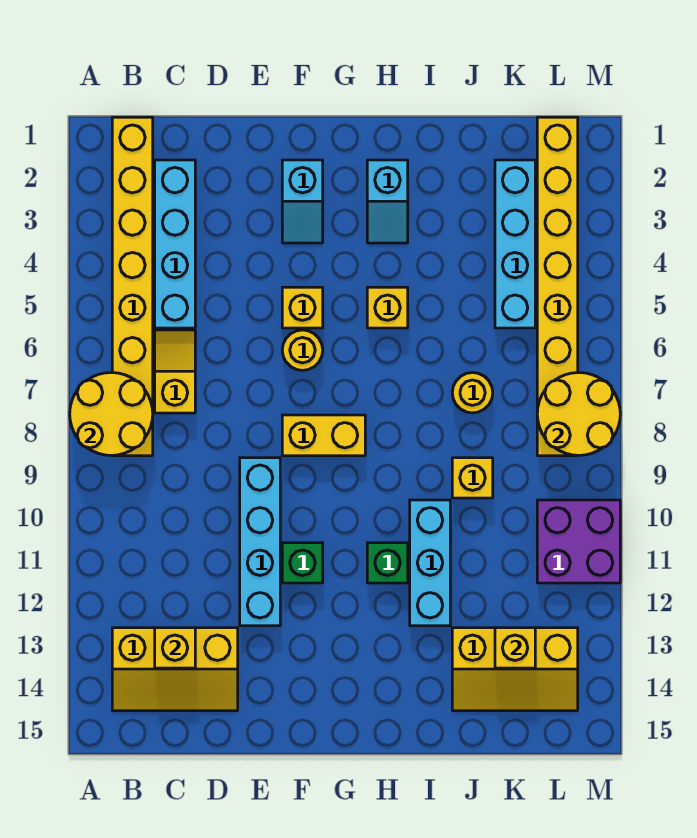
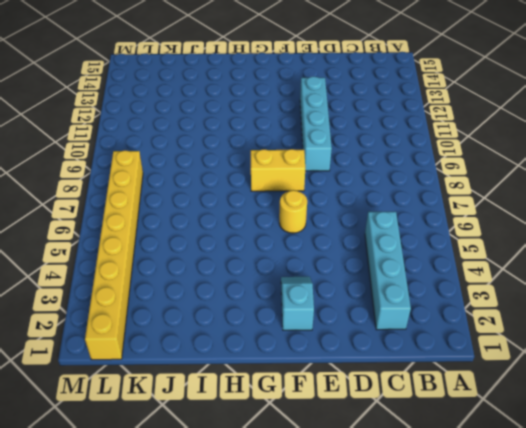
none -> yellow 1x8 brick [112,117,153,456]
none -> yellow 2x3 slope [112,628,238,711]
none -> yellow 1x2 slope [155,330,195,413]

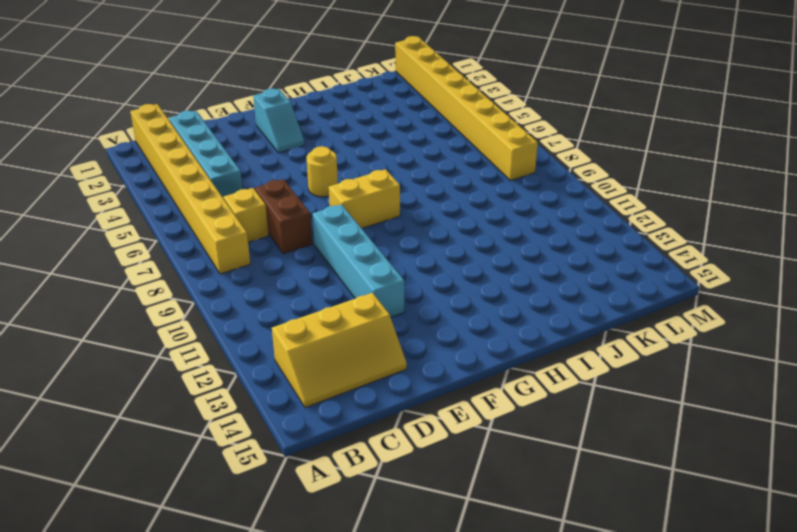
brown 1x2 brick [255,179,312,254] -> none
none -> yellow 1x1 brick [282,287,323,328]
none -> green 1x1 brick [282,543,323,583]
none -> cyan 1x2 slope [367,160,408,243]

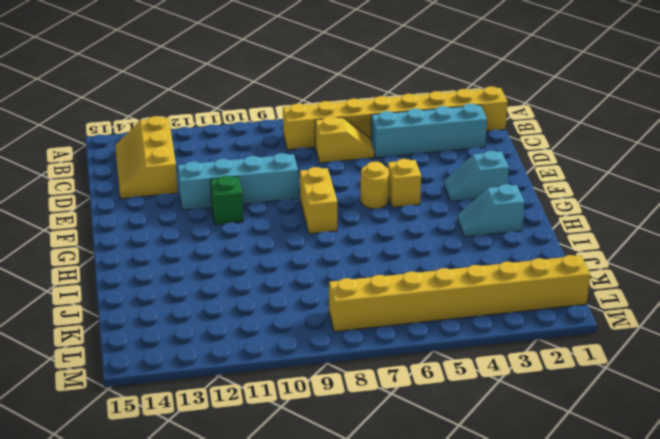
none -> yellow 1x1 brick [367,287,408,328]
none -> green 1x1 brick [367,543,408,583]
none -> cyan 1x3 brick [410,500,450,626]

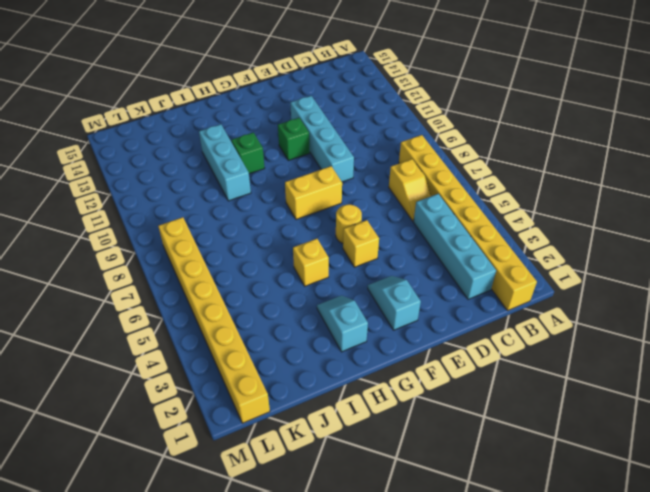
none -> yellow 2x3 slope [112,628,238,711]
none -> yellow 1x1 round brick [452,373,493,413]
none -> yellow 1x1 brick [452,458,493,498]

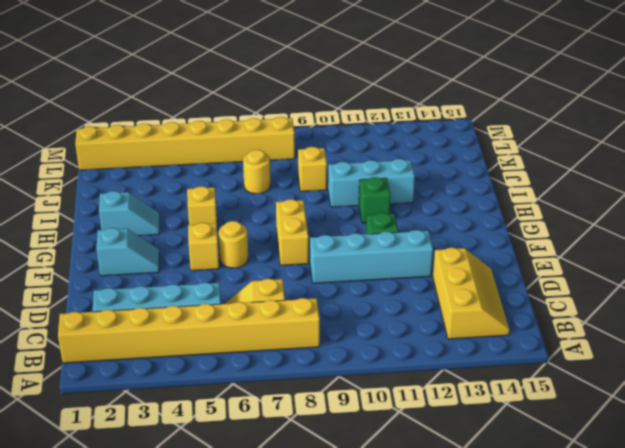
none -> yellow 2x3 slope [452,628,578,711]
none -> cyan 1x4 brick [495,160,535,328]
none -> purple 2x2 brick [537,500,620,583]

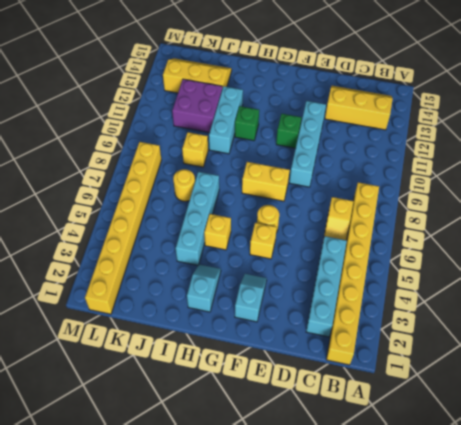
cyan 1x4 brick [176,172,219,265] -> cyan 1x4 brick moved to [495,160,535,328]
purple 2x2 brick [172,79,222,133] -> purple 2x2 brick moved to [537,500,620,583]
none -> yellow 2x2 round brick [70,373,153,455]
none -> yellow 1x1 brick [155,628,195,668]
none -> yellow 1x1 brick [495,628,535,668]

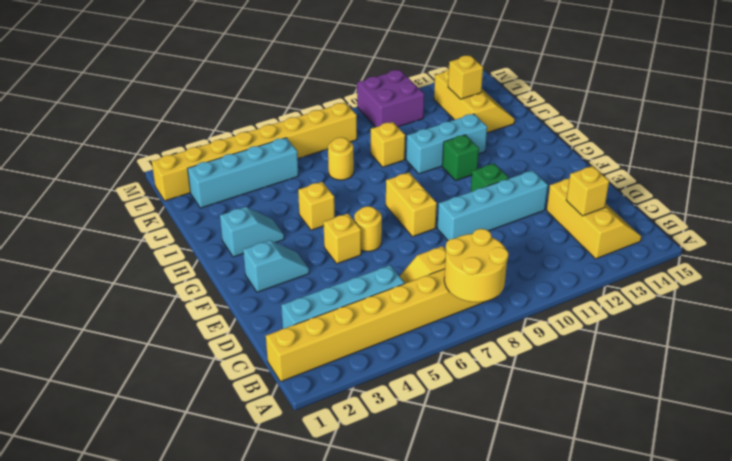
none -> yellow 2x2 round brick [537,373,620,455]

